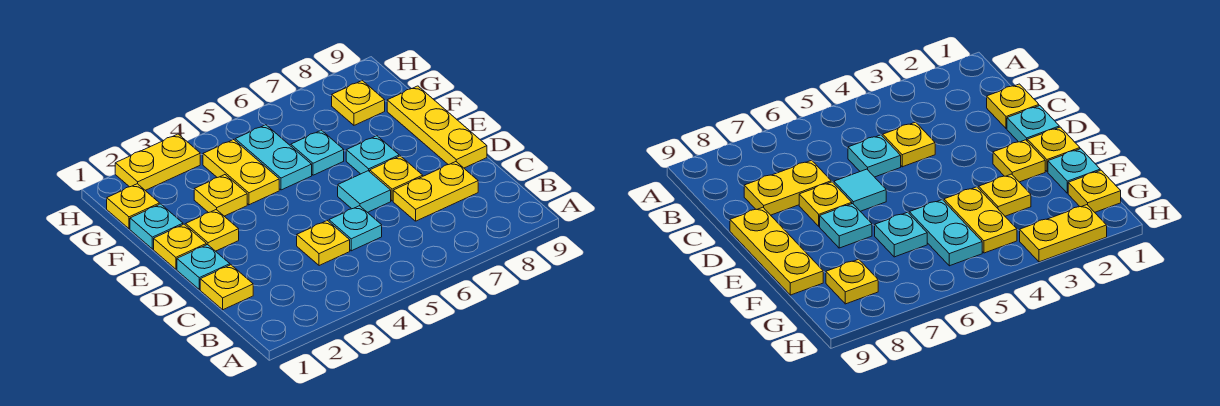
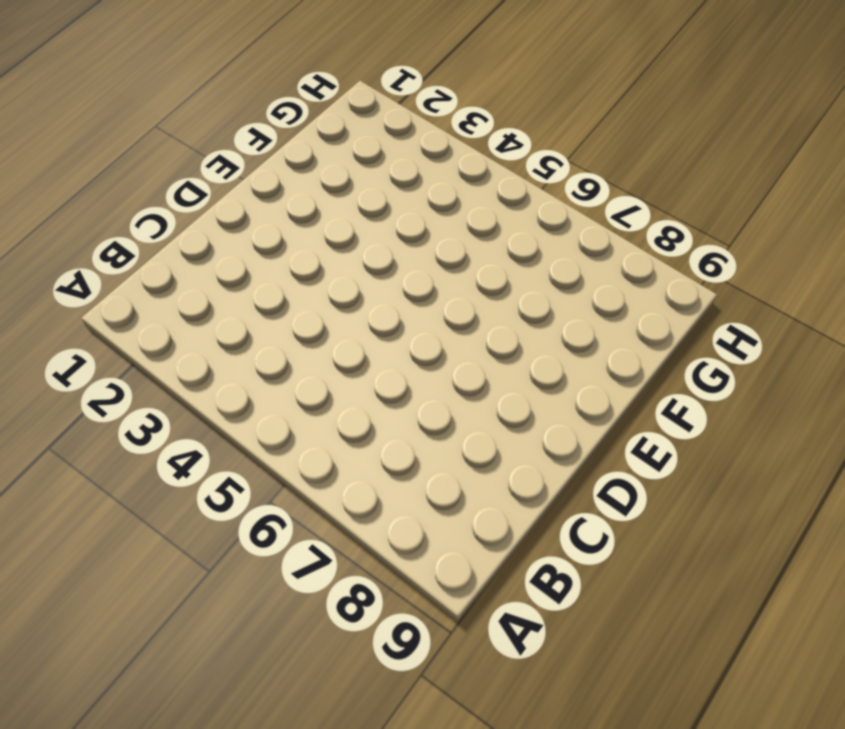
none -> yellow 1x1 plate [200,265,253,310]
none -> yellow 1x1 plate [297,221,350,266]
none -> cyan 1x1 plate [329,206,382,251]

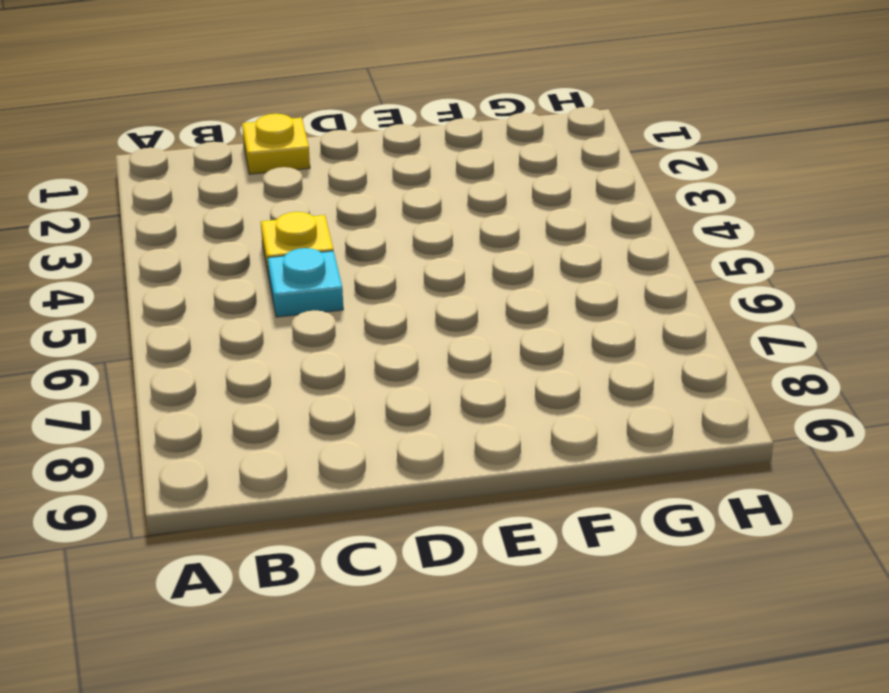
none -> yellow 1x2 plate [393,162,478,221]
none -> cyan 1x1 plate [177,245,230,289]
none -> cyan 1x1 tile [338,171,391,212]

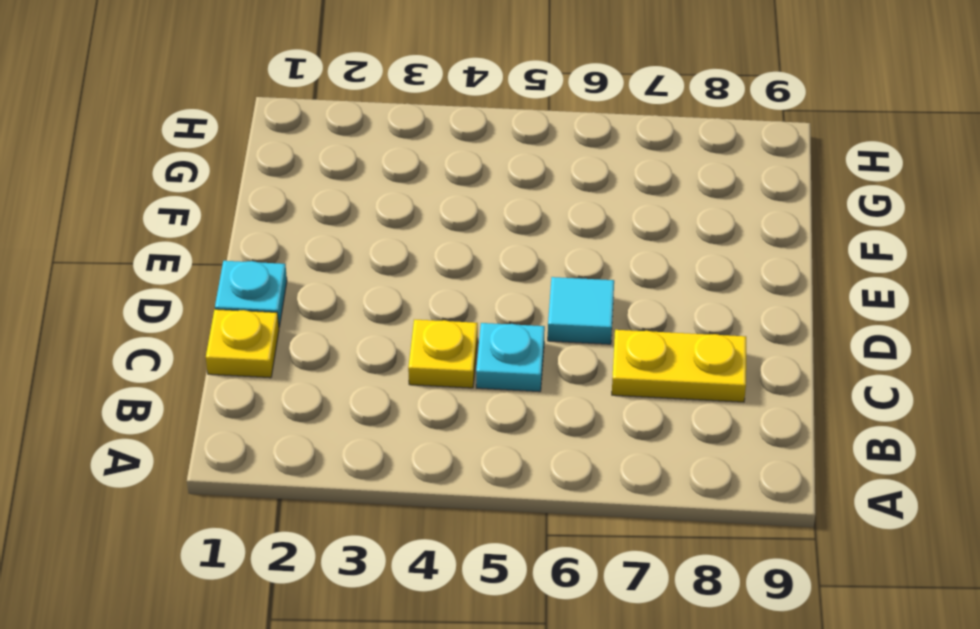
none -> yellow 1x1 plate [370,156,423,201]
none -> yellow 1x3 plate [387,86,487,168]
none -> yellow 1x1 plate [154,224,206,269]

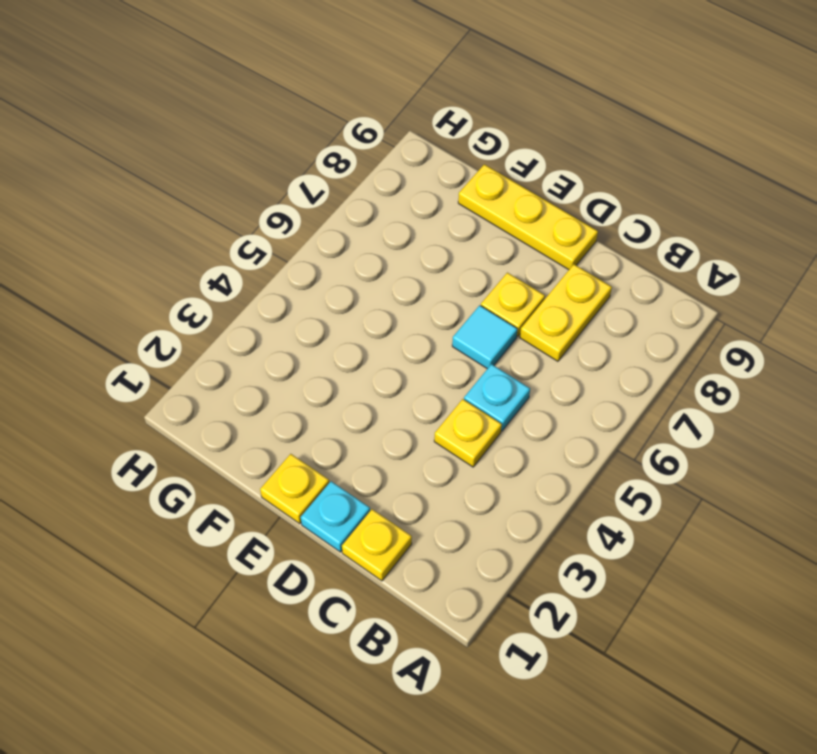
none -> yellow 1x1 plate [186,210,239,251]
none -> cyan 1x1 plate [346,136,399,174]
none -> cyan 1x1 plate [130,204,183,249]

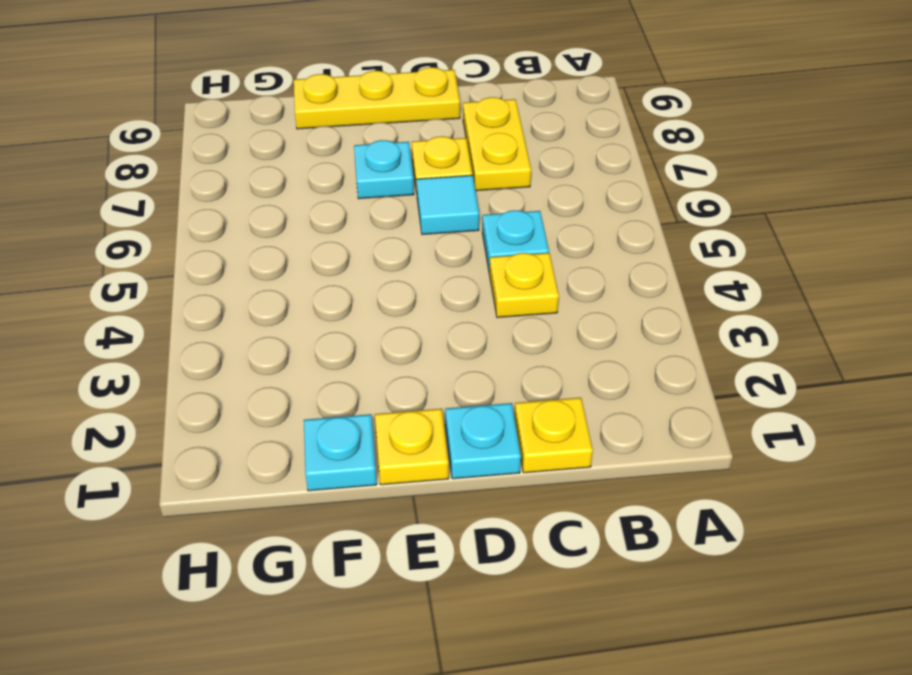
none -> yellow 1x1 plate [186,210,239,251]
none -> yellow 1x1 plate [194,175,247,216]
none -> yellow 1x2 plate [203,140,279,205]

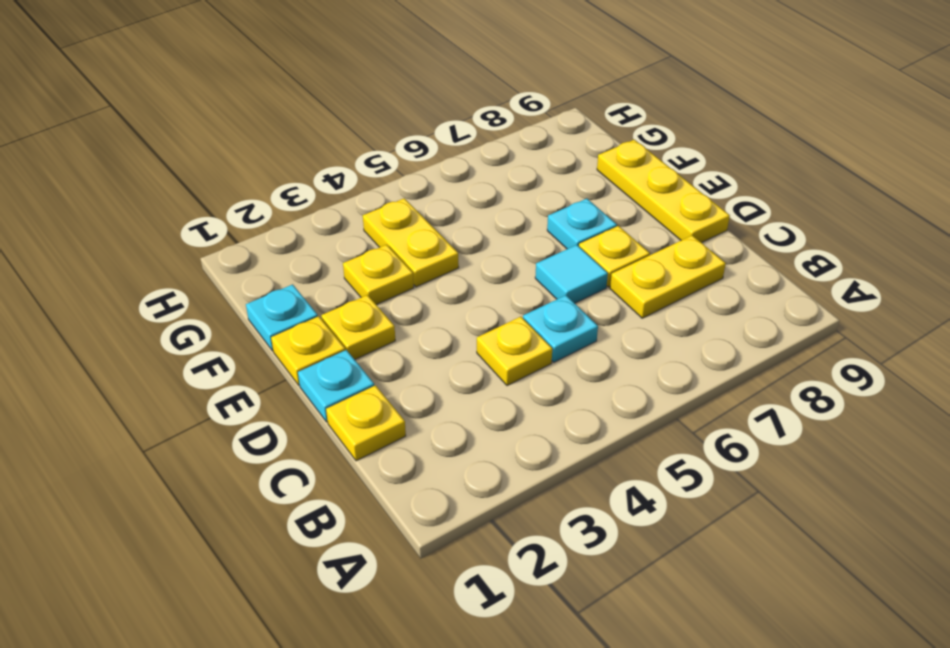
none -> cyan 1x2 plate [235,125,312,190]
none -> cyan 1x1 plate [291,130,344,175]
none -> yellow 1x1 plate [107,184,160,229]

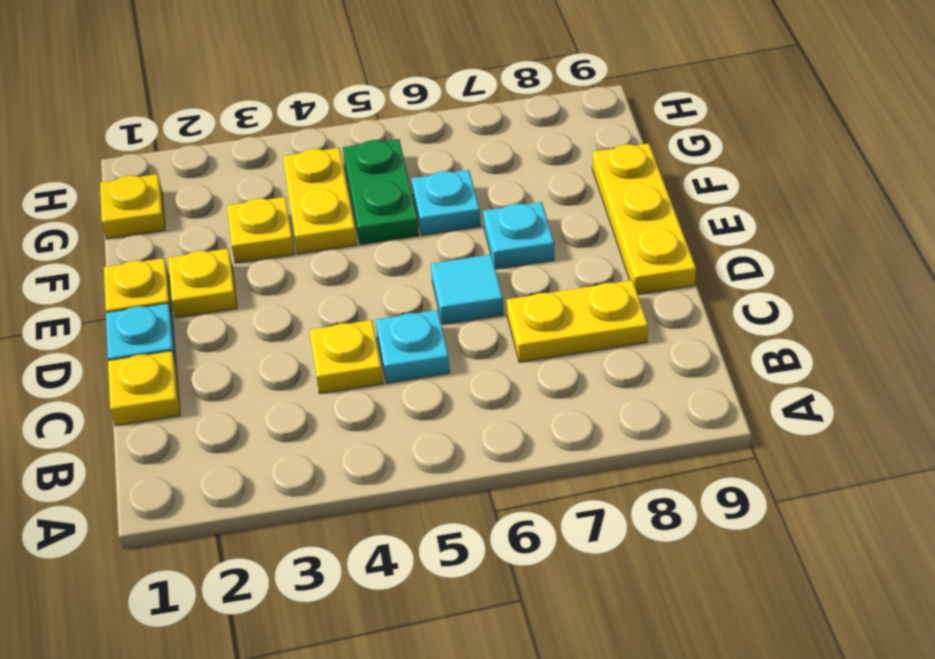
green 1x2 plate [343,139,419,245] -> cyan 1x2 plate [235,125,312,190]
none -> yellow 1x1 plate [370,156,423,201]
none -> cyan 1x1 plate [130,204,183,249]
none -> yellow 1x1 plate [332,81,385,125]

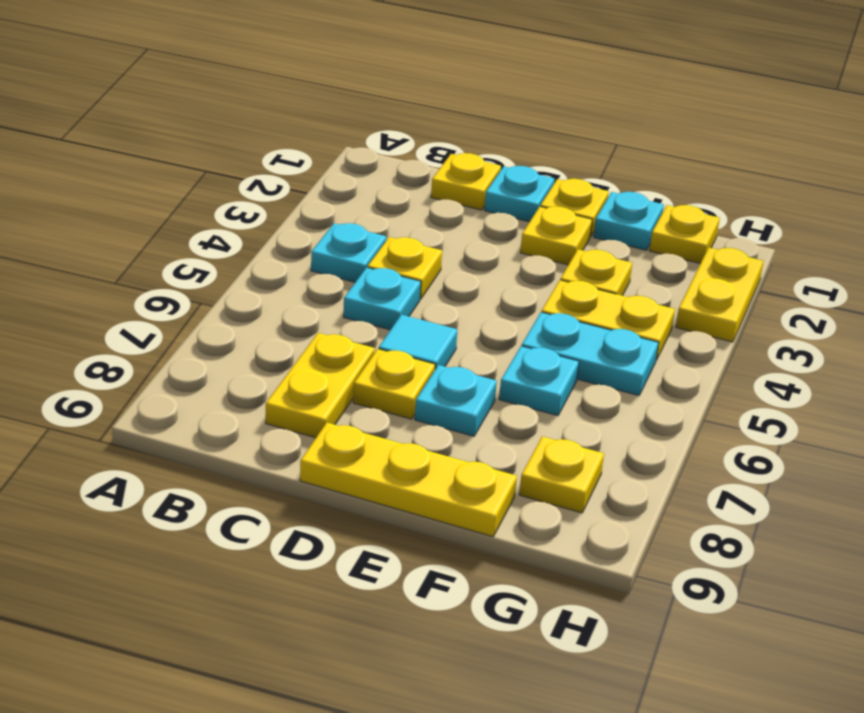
cyan 1x1 plate [311,223,386,282] -> none

